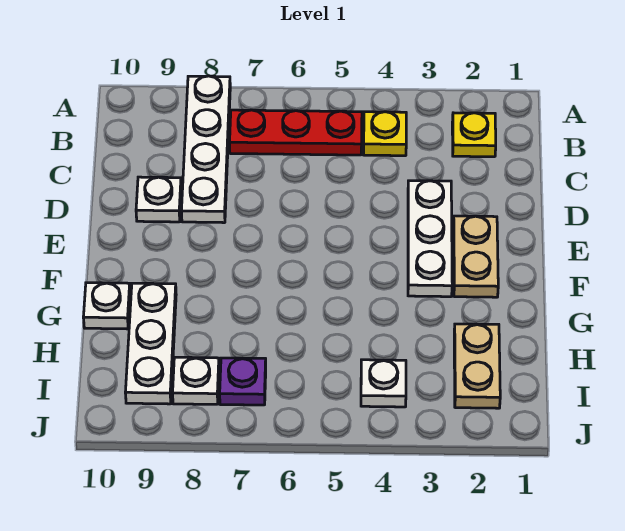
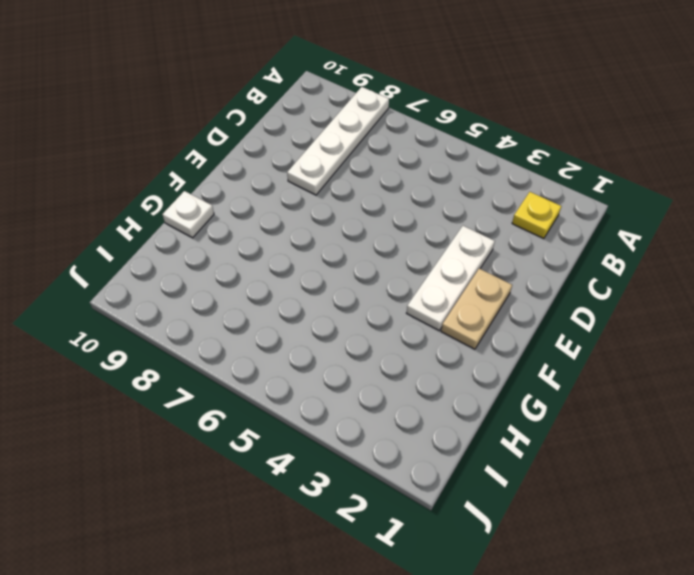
none -> yellow 1x1 plate [364,112,406,156]
none -> red 1x3 plate [230,110,362,155]
none -> white 1x1 plate [136,177,181,222]

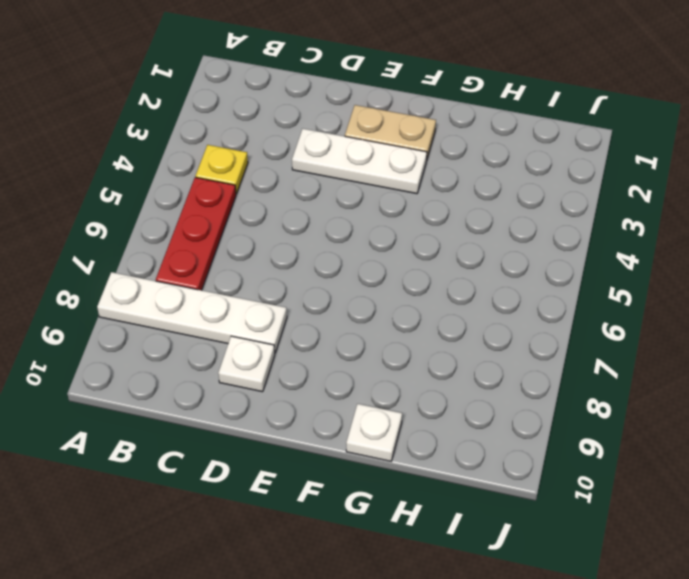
none -> yellow 1x1 plate [452,113,496,157]
none -> white 1x3 plate [125,283,176,404]
none -> tan 1x2 plate [454,324,500,408]

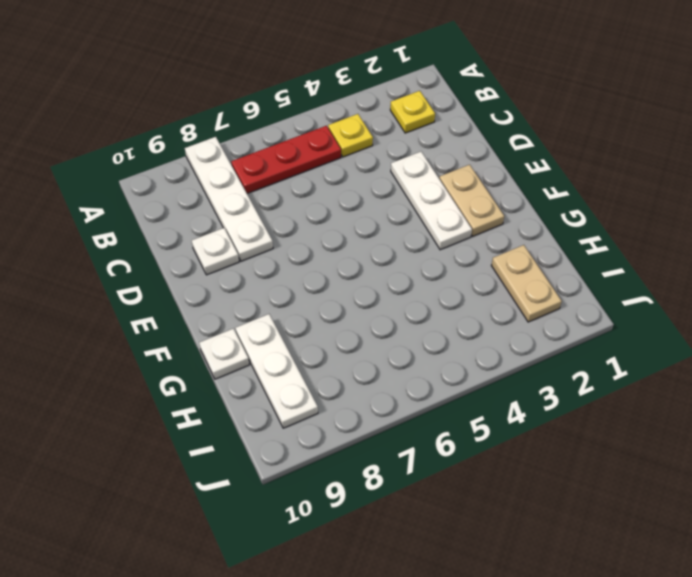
none -> white 1x1 plate [361,360,406,407]
none -> purple 1x1 plate [220,358,266,405]
none -> white 1x1 plate [173,357,219,404]

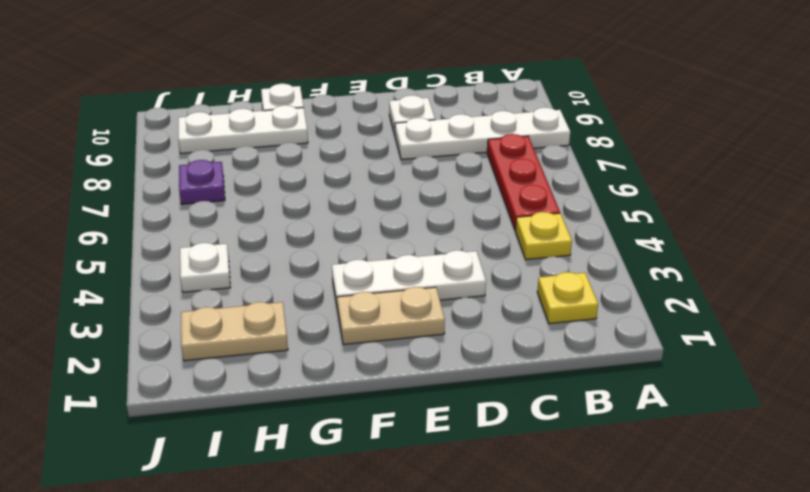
none -> white 1x1 plate [173,357,219,404]

